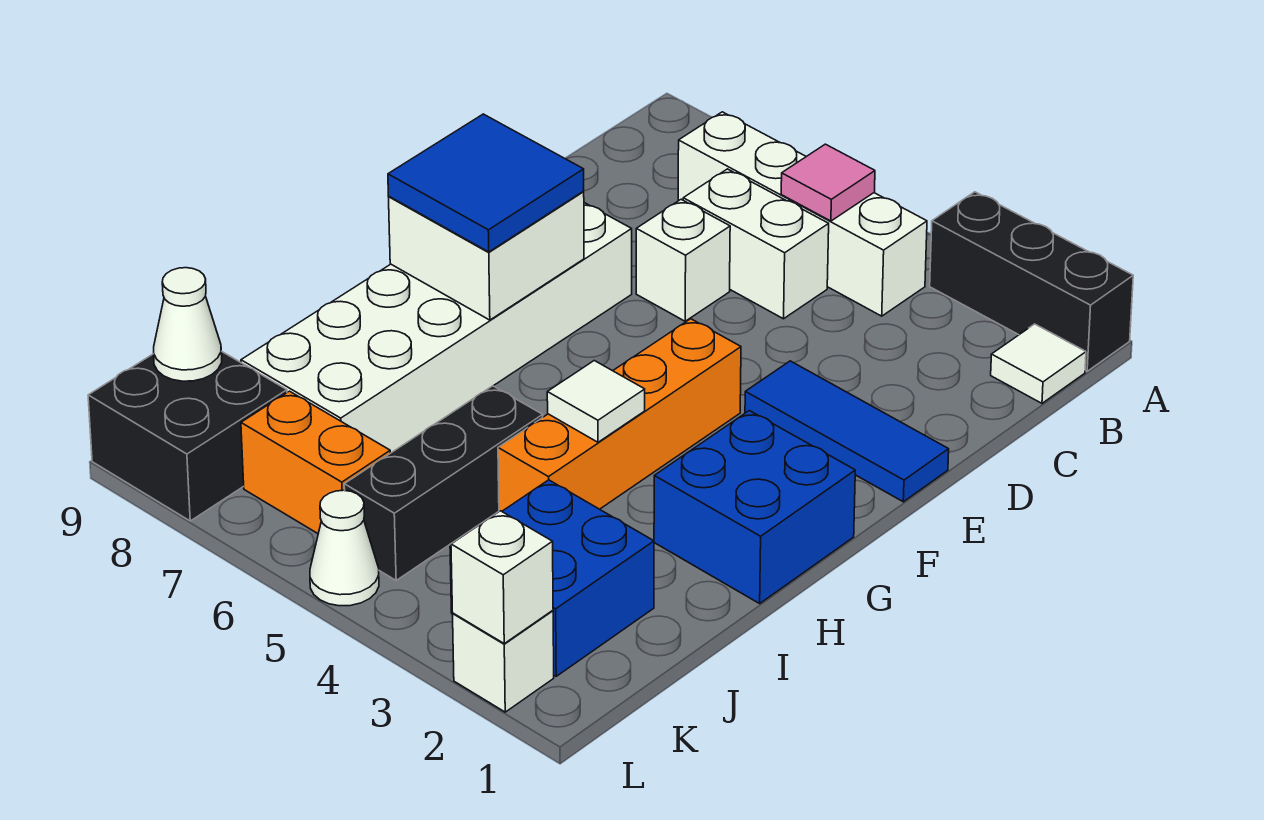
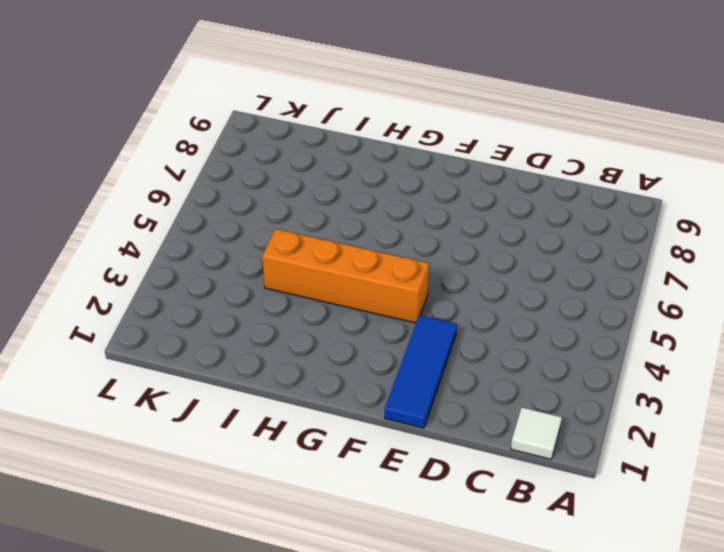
none -> black 1x3 brick [930,192,1133,371]
none -> white 1x4 brick [678,112,927,316]
none -> white 1x2 brick [683,169,829,319]

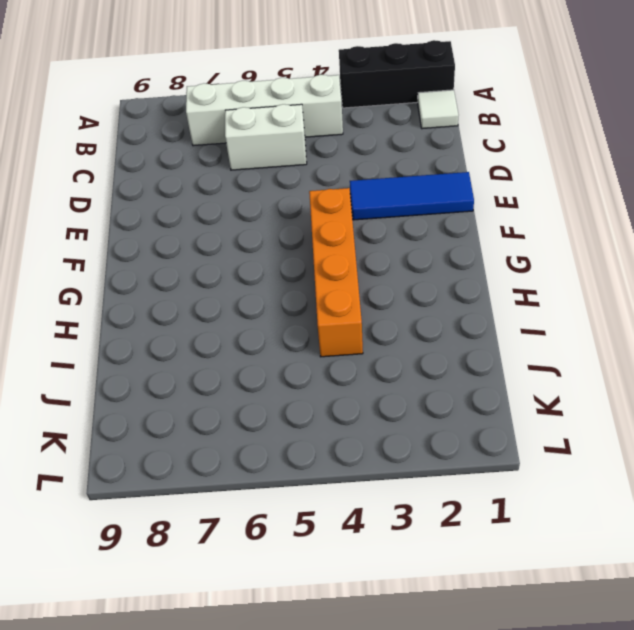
none -> white 1x1 brick [636,199,730,321]
none -> white 2x6 brick [241,203,632,453]
none -> blue 2x2 brick [654,411,855,603]

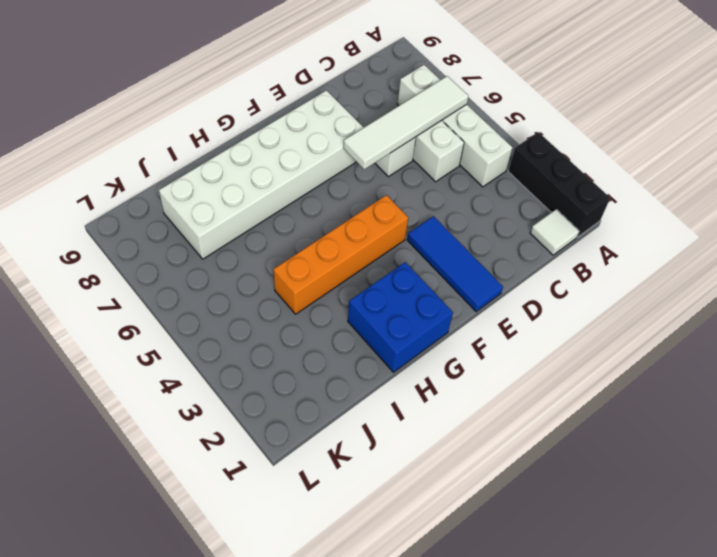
white 1x4 tile [343,76,468,169] -> none
none -> black 1x3 brick [344,386,543,580]
none -> blue 2x2 brick [450,480,654,676]
none -> orange 1x2 brick [241,391,390,533]

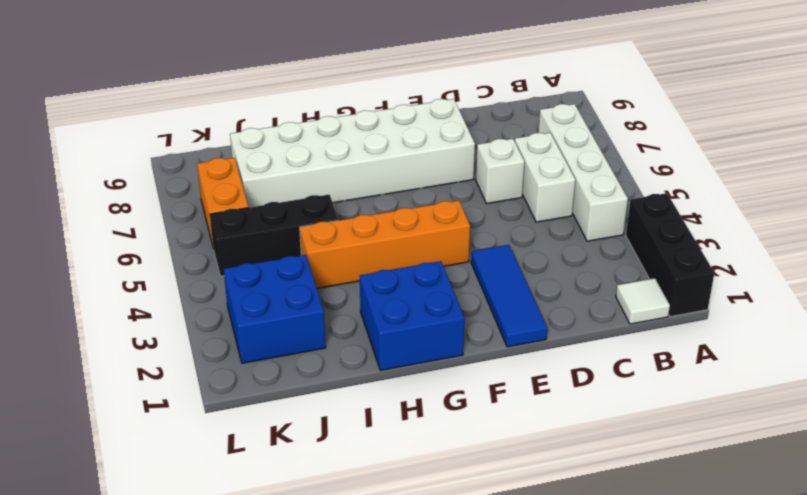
none -> black 2x2 brick [88,351,287,521]
none -> white 1x1 brick [453,610,554,712]
none -> white 1x1 cone [310,490,379,606]

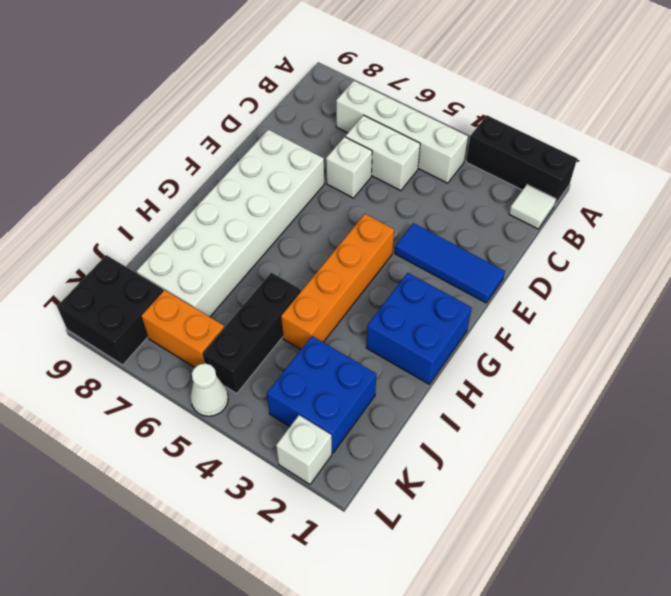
none -> pink 1x1 tile [781,144,875,221]
none -> white 2x2 brick [389,192,584,320]
none -> white 1x1 tile [547,361,645,442]

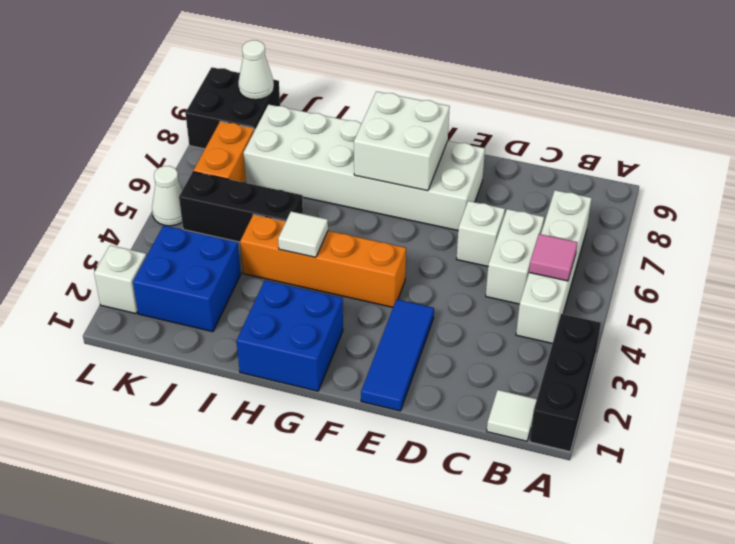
none -> white 1x1 brick [451,511,553,643]
none -> blue 2x2 tile [388,114,584,252]

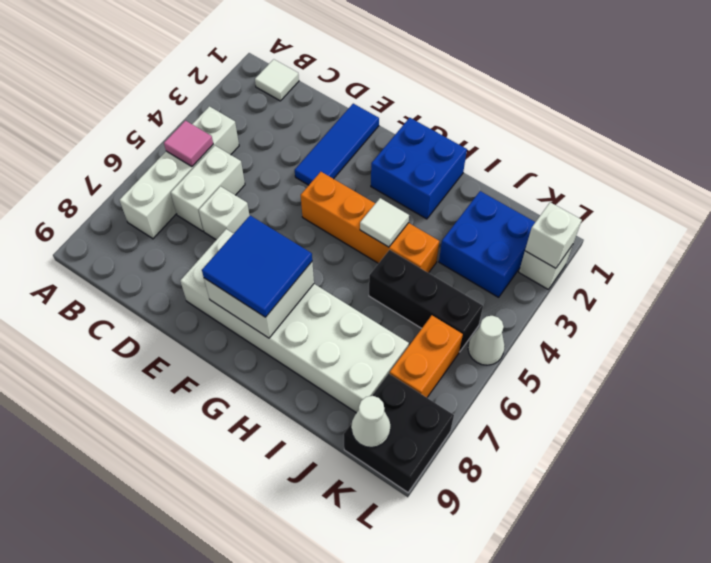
none -> black 1x3 brick [930,192,1133,371]

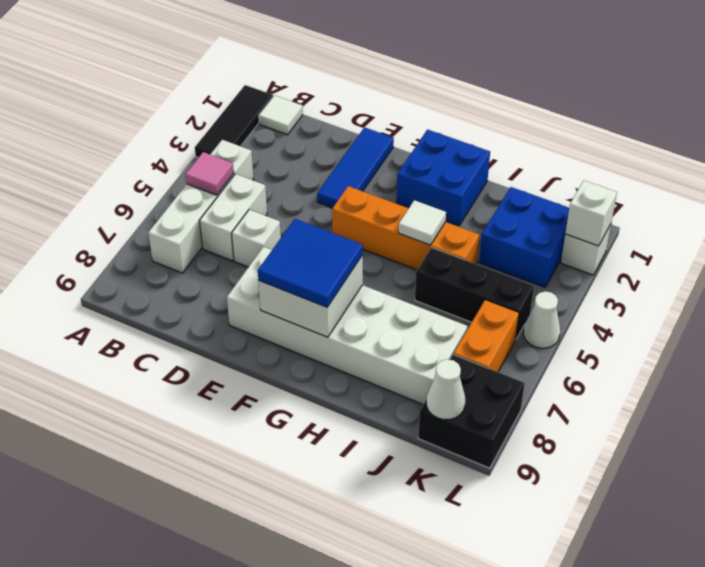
black 1x3 tile [195,85,273,158] -> black 1x3 brick [930,192,1133,371]

